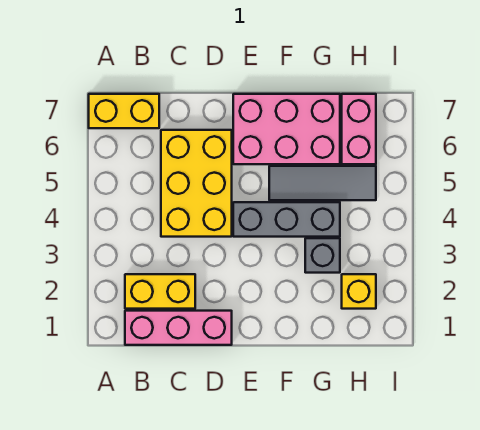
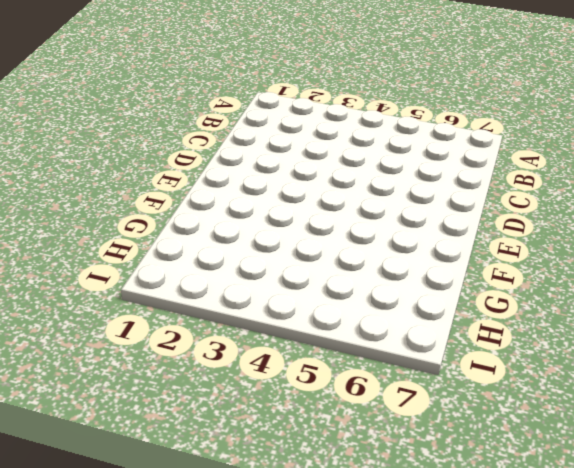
none -> yellow 1x2 brick [89,94,159,128]
none -> pink 1x3 brick [125,311,232,345]

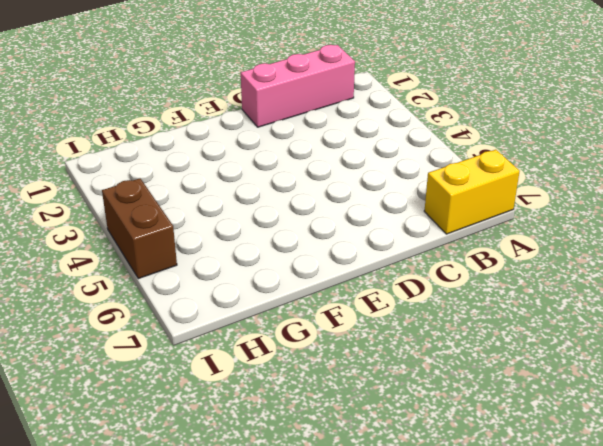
brown 1x2 brick [102,178,177,279] -> none
none -> yellow 1x2 brick [125,274,195,309]
none -> yellow 2x3 brick [161,130,232,237]

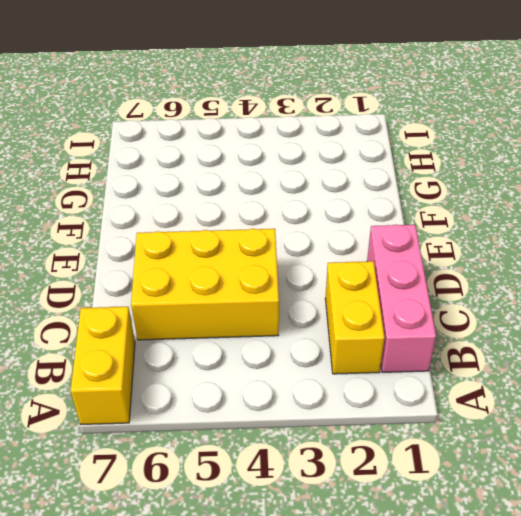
none -> grey 1x3 brick [233,202,340,237]
none -> pink 2x3 brick [233,94,340,164]

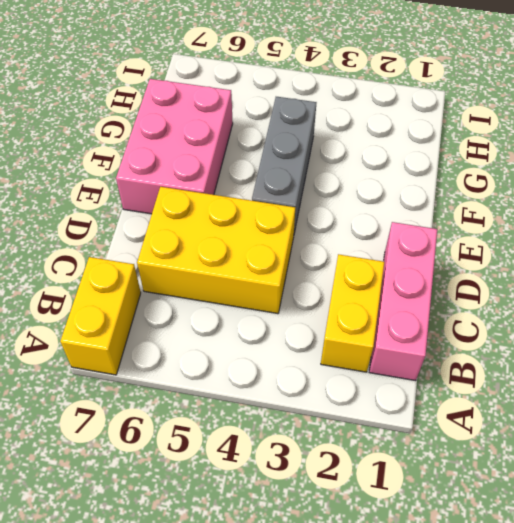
none -> grey 1x3 tile [269,166,376,200]
none -> grey 1x1 brick [305,238,340,273]

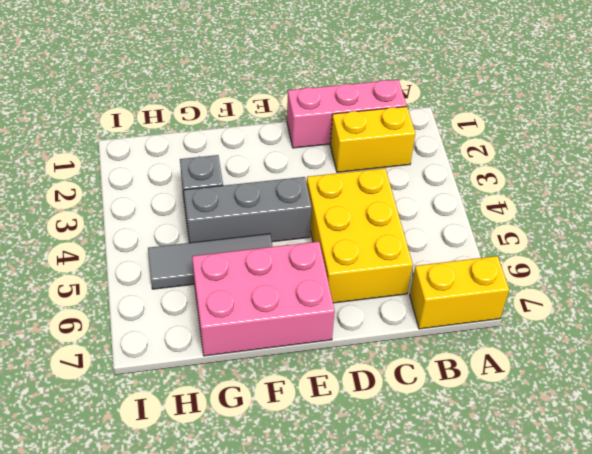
none -> yellow 1x1 brick [342,274,376,309]
none -> pink 1x2 brick [342,94,376,164]

